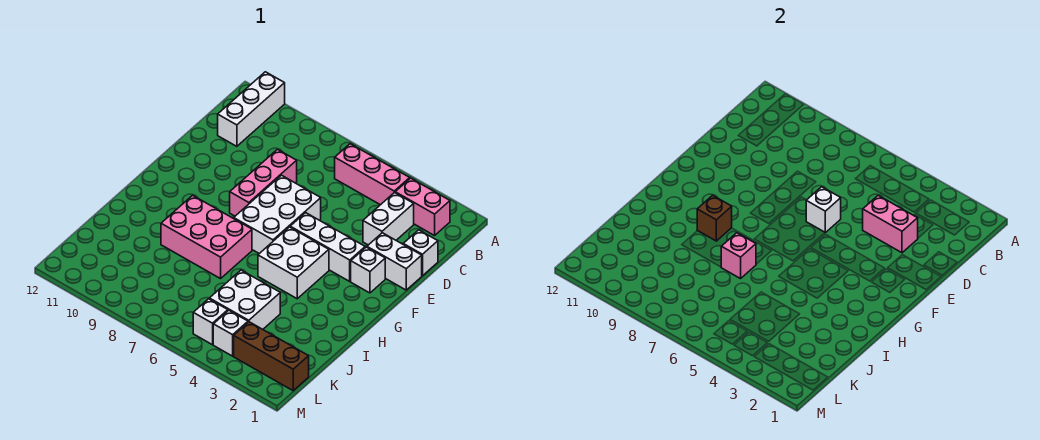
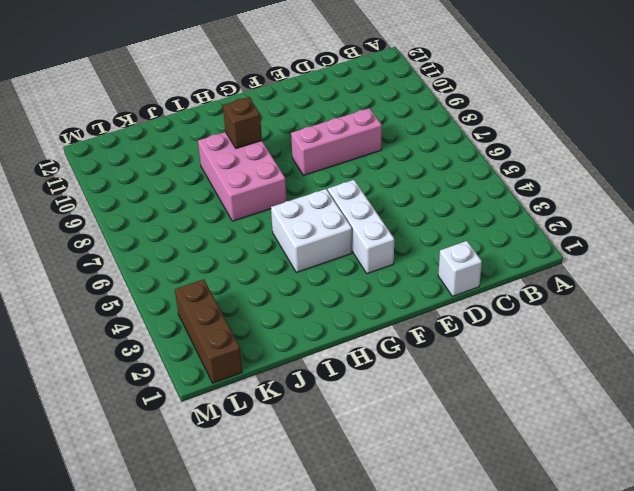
none -> white 1x3 brick [218,72,285,146]
none -> pink 1x2 brick [395,178,450,236]
none -> pink 1x3 brick [335,144,410,205]

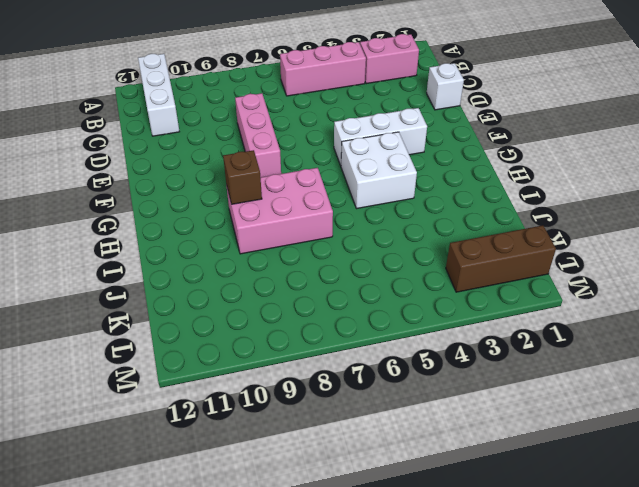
none -> white 1x2 brick [363,192,414,245]
none -> white 1x2 brick [367,233,422,290]
none -> white 2x3 brick [234,175,321,254]

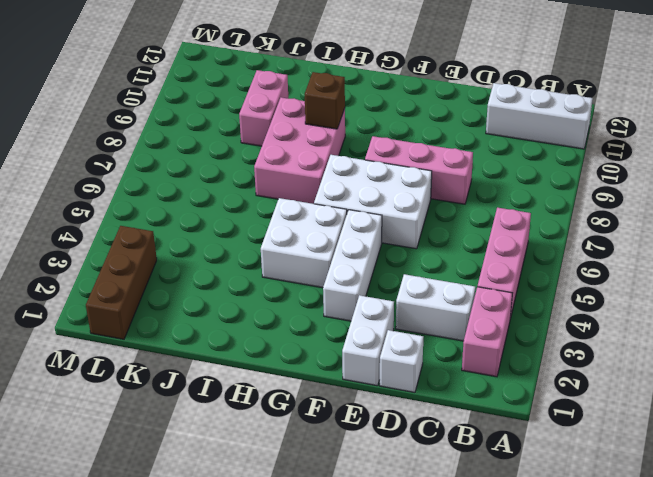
pink 1x2 brick [239,70,288,146] -> pink 1x2 brick moved to [863,196,918,253]
none -> white 1x1 brick [351,247,385,293]
none -> white 2x2 brick [209,270,280,329]
none -> white 1x1 brick [213,311,248,356]

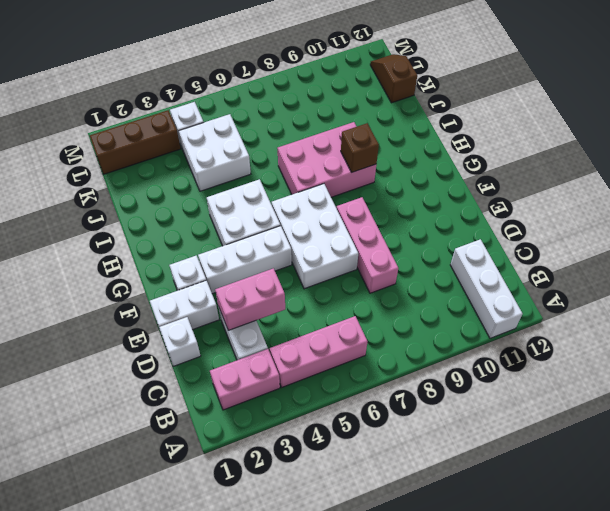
brown 1x2 slope [370,54,417,103] -> none
none -> white 1x1 brick [193,299,228,345]
none -> white 1x1 brick [806,187,841,233]
none -> pink 1x1 brick [721,233,756,279]

